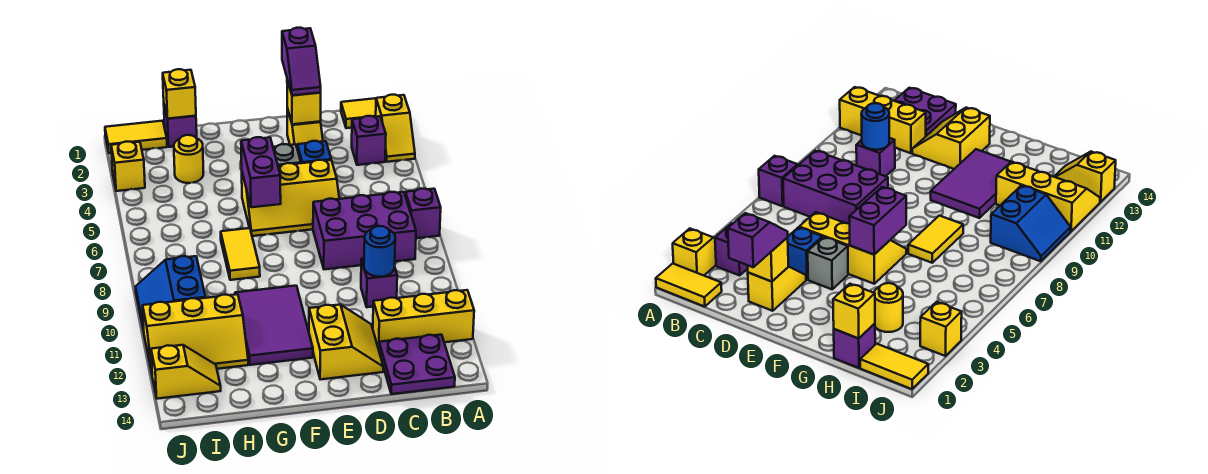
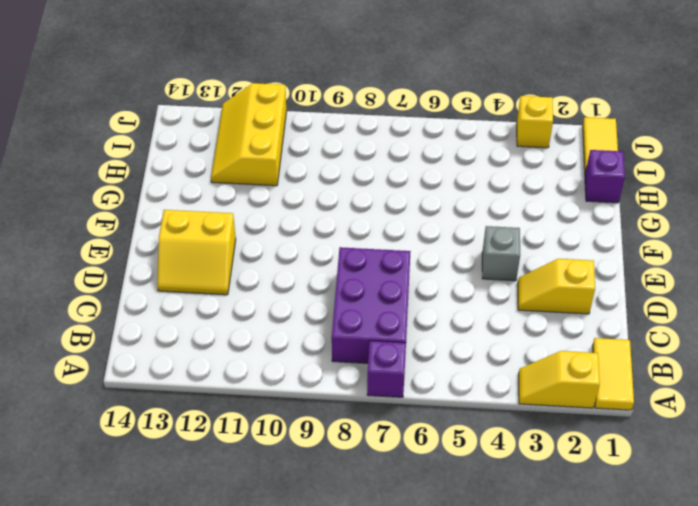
none -> yellow 1x3 brick [373,290,474,349]
none -> purple 1x1 brick [352,116,386,165]
none -> purple 2x2 plate [379,335,455,394]

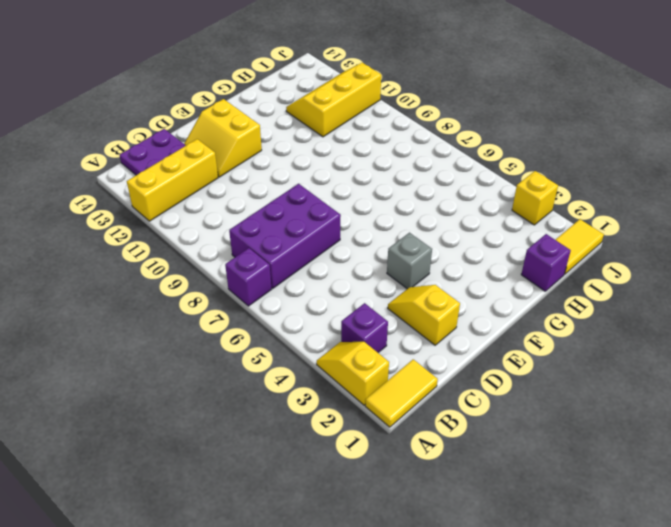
none -> purple 1x1 brick [361,259,397,307]
none -> blue 1x1 brick [297,141,331,163]
none -> yellow 2x3 slope [242,160,339,236]

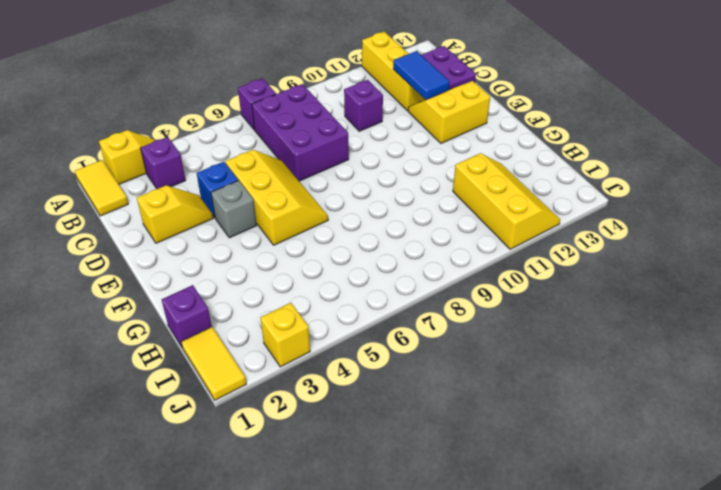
blue 1x2 tile [393,51,450,100] -> none
none -> purple 2x3 tile [235,286,313,365]
none -> yellow 1x2 tile [221,228,260,280]
none -> yellow 1x1 round brick [174,135,203,183]

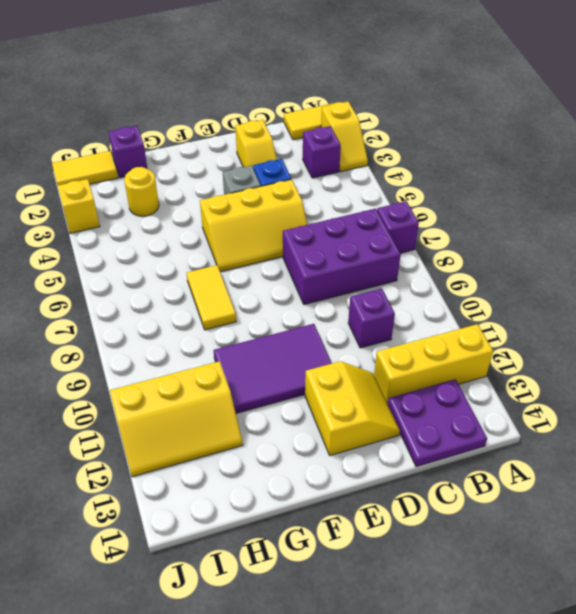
purple 2x3 tile [214,324,332,413] -> purple 2x3 tile turned to [235,286,313,365]
none -> blue 2x2 slope [135,256,206,331]
none -> yellow 1x2 slope [151,345,221,399]
none -> blue 1x1 round brick [364,226,395,277]

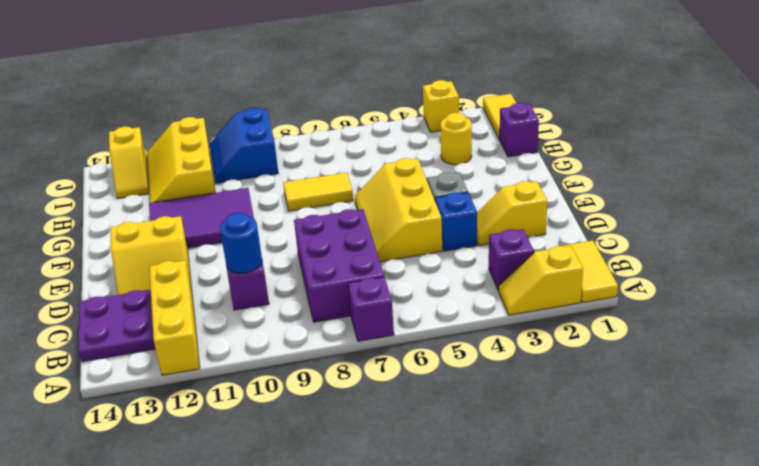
blue 2x2 slope [210,108,278,183] -> blue 2x2 slope turned to [135,256,206,331]
none -> yellow 1x1 brick [287,80,321,124]
none -> purple 1x2 brick [241,137,281,207]
none -> yellow 1x1 brick [163,69,196,119]

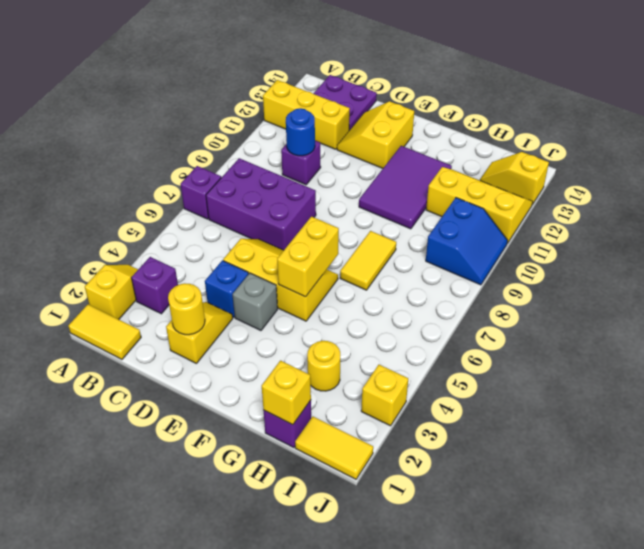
yellow 1x1 round brick [168,283,205,335] -> yellow 1x1 brick [287,80,321,124]
yellow 1x2 brick [277,217,339,297] -> purple 1x2 brick [241,137,281,207]
none -> purple 1x2 slope [282,28,321,95]

